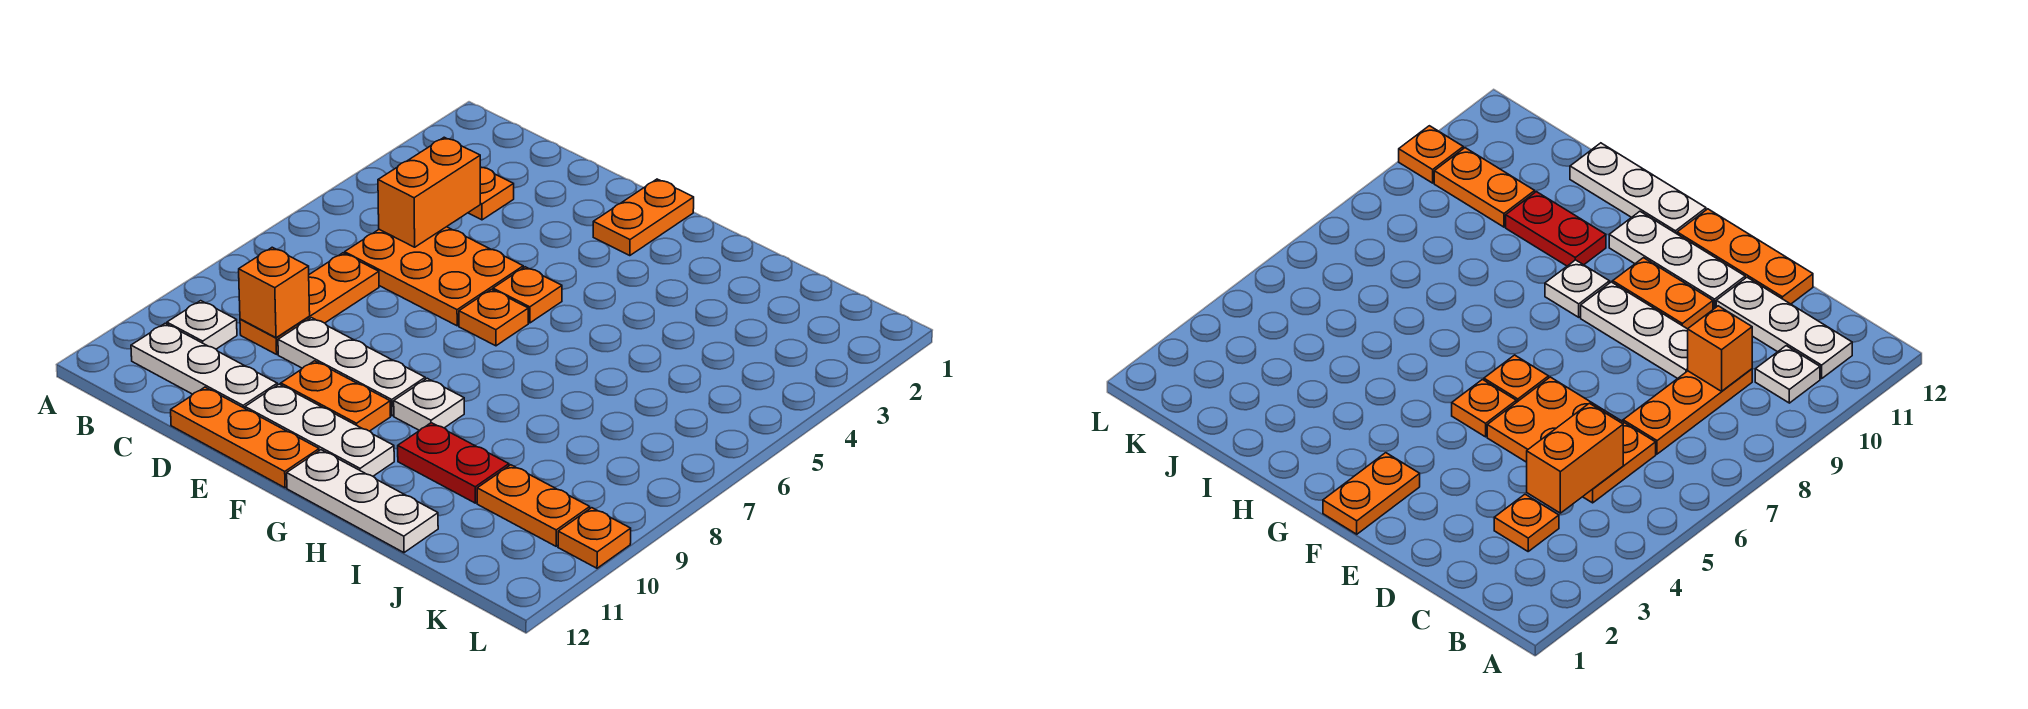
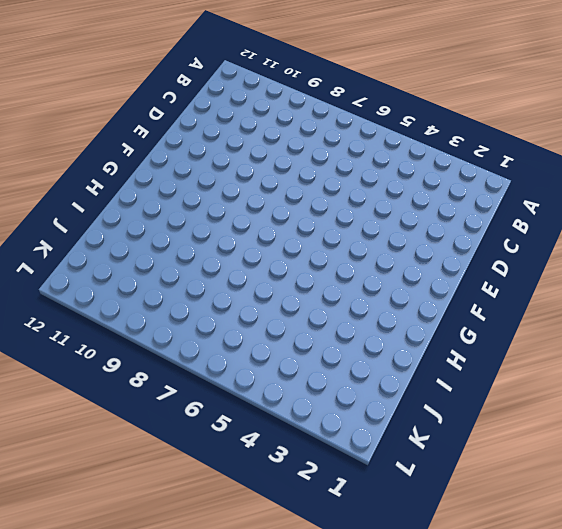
none -> white 1x1 plate [167,301,237,349]
none -> white 1x3 plate [131,323,277,408]
none -> orange 1x1 plate [468,167,514,220]

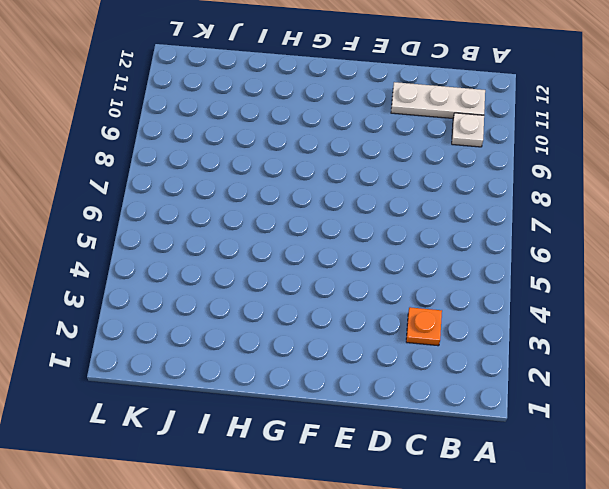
none -> orange 2x3 plate [345,227,523,326]
none -> orange 1x3 plate [240,253,379,354]
none -> white 1x3 plate [278,318,425,416]

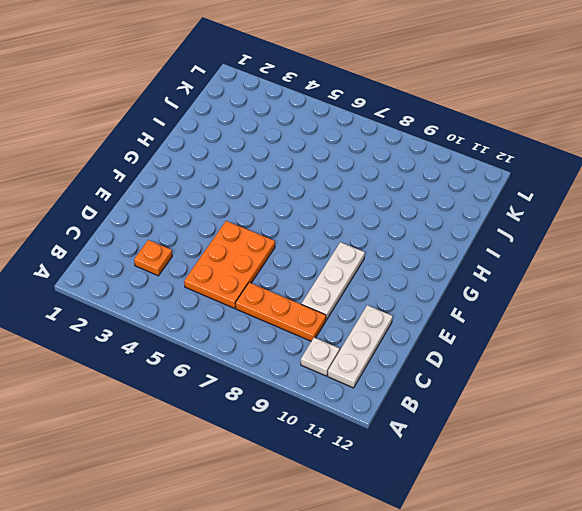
none -> orange 1x3 plate [171,387,319,488]
none -> orange 1x2 plate [281,361,390,431]
none -> white 1x3 plate [245,384,394,476]

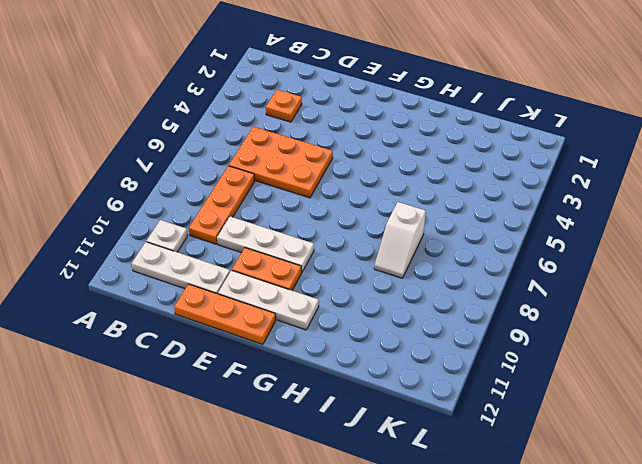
white 1x2 slope [374,202,426,278] -> none
none -> orange 1x2 plate [593,179,694,256]
none -> orange 1x1 plate [493,267,562,323]
none -> orange 1x1 plate [459,289,528,346]

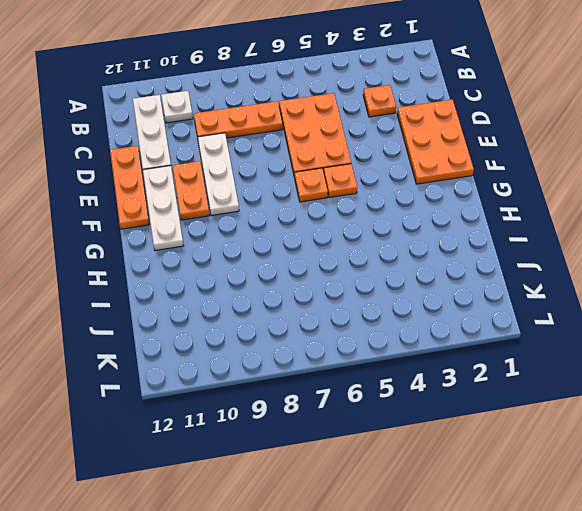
orange 2x3 plate [397,100,474,184] -> orange 1x2 plate [593,179,694,256]
none -> white 1x1 plate [394,378,464,431]
none -> white 1x3 plate [287,450,438,553]
none -> red 1x2 plate [398,423,509,503]

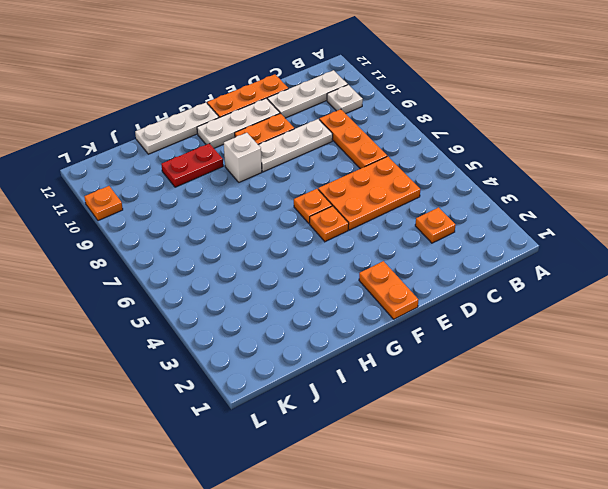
white 1x1 brick [224,133,262,182] -> white 1x1 plate [394,378,464,431]
none -> orange 1x2 plate [477,465,590,546]
none -> orange 1x2 brick [378,137,480,247]
none -> orange 1x1 brick [239,247,310,338]

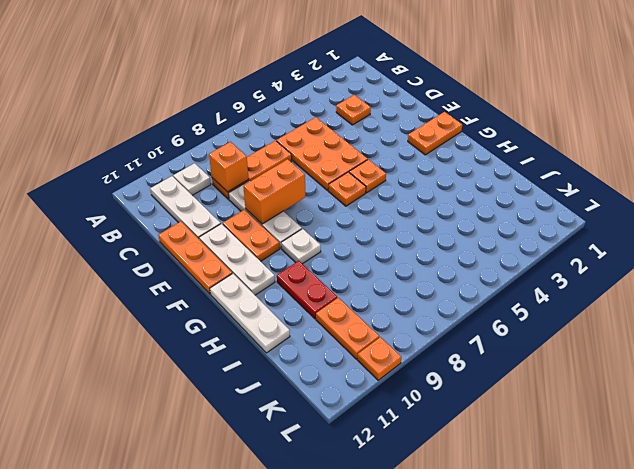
orange 1x2 brick [243,159,305,224] -> orange 1x2 brick moved to [378,137,480,247]

